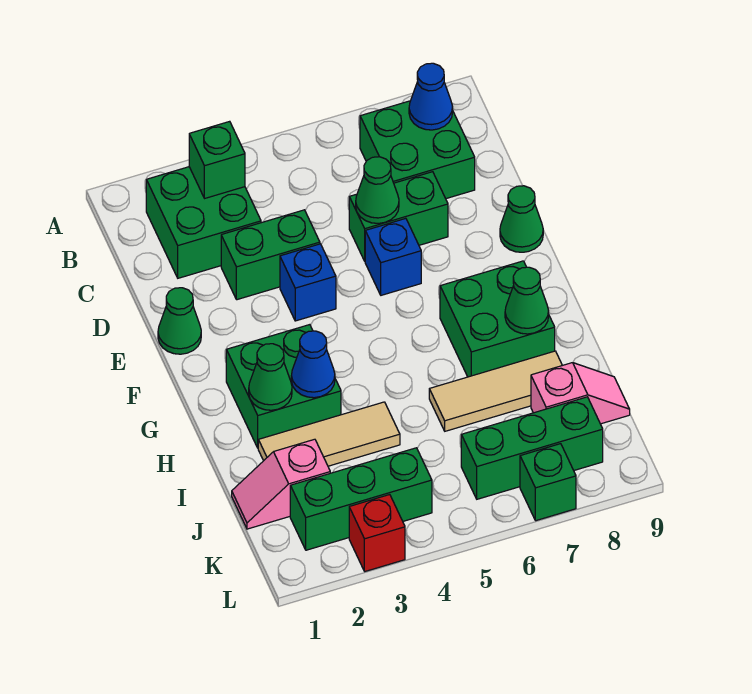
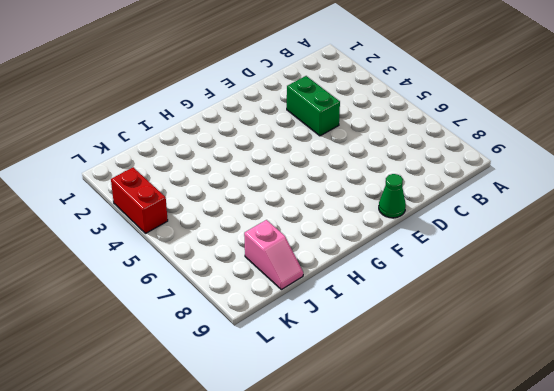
red 1x2 brick [111,167,168,233] -> red 1x1 brick [349,495,405,571]
none -> green 2x2 brick [146,167,261,278]
none -> green 2x2 brick [360,101,475,199]
none -> green 1x2 brick [349,172,448,261]

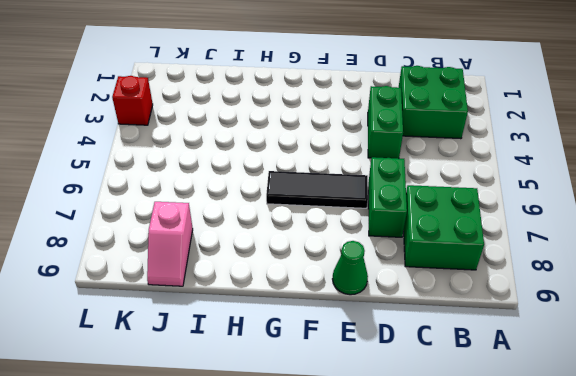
black 1x3 tile [266,171,368,208] -> blue 1x1 brick [365,218,421,295]
none -> green 1x1 cone [158,288,201,354]
none -> blue 1x1 brick [280,244,336,321]
none -> green 2x2 brick [226,325,341,448]

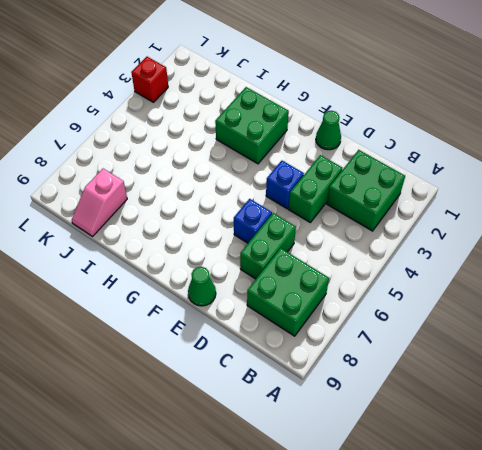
none -> green 2x2 brick [440,261,555,377]
none -> tan 1x3 tile [258,402,400,466]
none -> tan 1x3 tile [429,351,562,431]

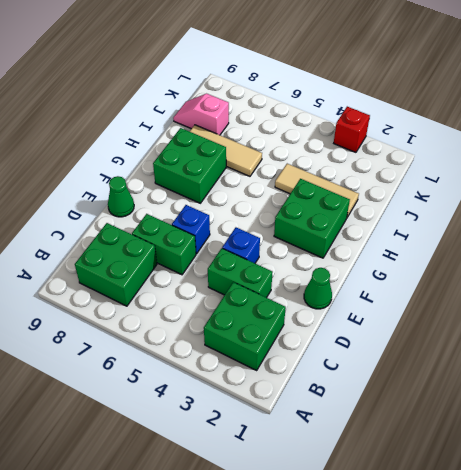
none -> pink 1x2 slope [232,439,330,529]
none -> green 1x3 brick [290,448,432,550]
none -> green 1x3 brick [461,397,603,499]

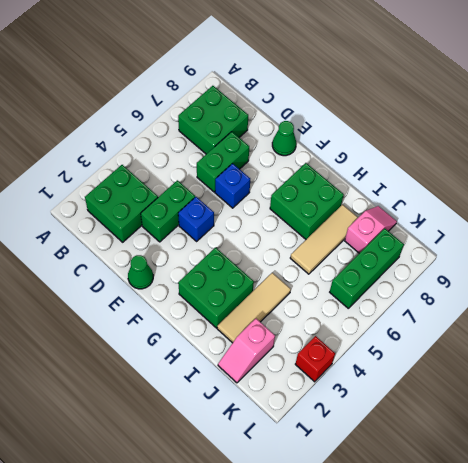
none -> green 1x3 brick [290,448,432,550]
none -> green 1x1 brick [520,444,576,521]
none -> green 1x1 brick [189,121,245,198]

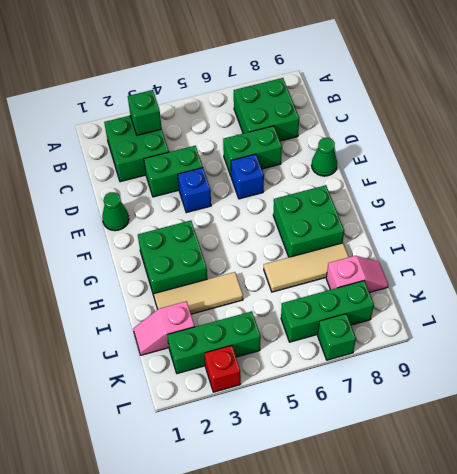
none -> blue 1x1 cone [409,63,453,130]
none -> green 1x1 cone [356,157,399,223]
none -> green 1x1 cone [249,344,292,410]

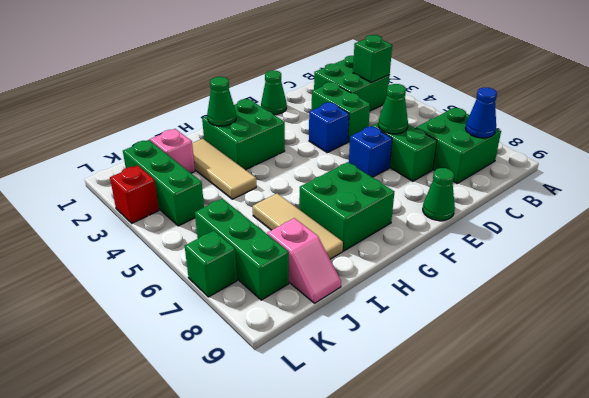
none -> blue 1x1 cone [291,331,335,398]
none -> green 1x1 cone [505,267,549,334]

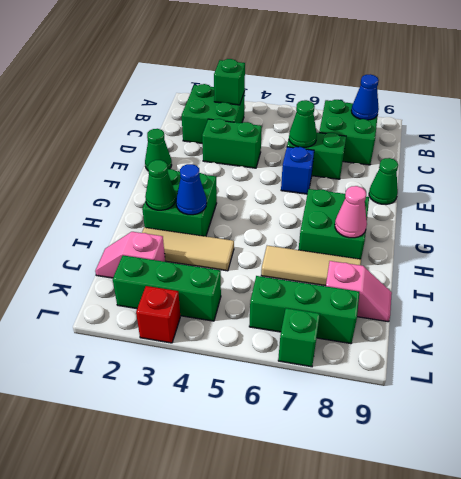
pink 1x1 cone [335,186,367,238] -> green 1x1 cone [505,267,549,334]
none -> blue 1x1 brick [280,244,336,321]

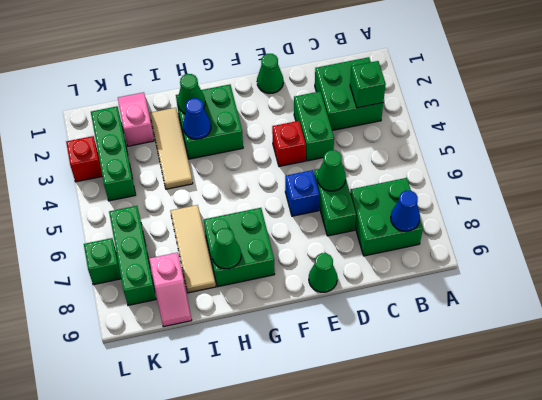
red 1x1 brick [272,121,306,167] -> blue 1x1 brick [280,244,336,321]

